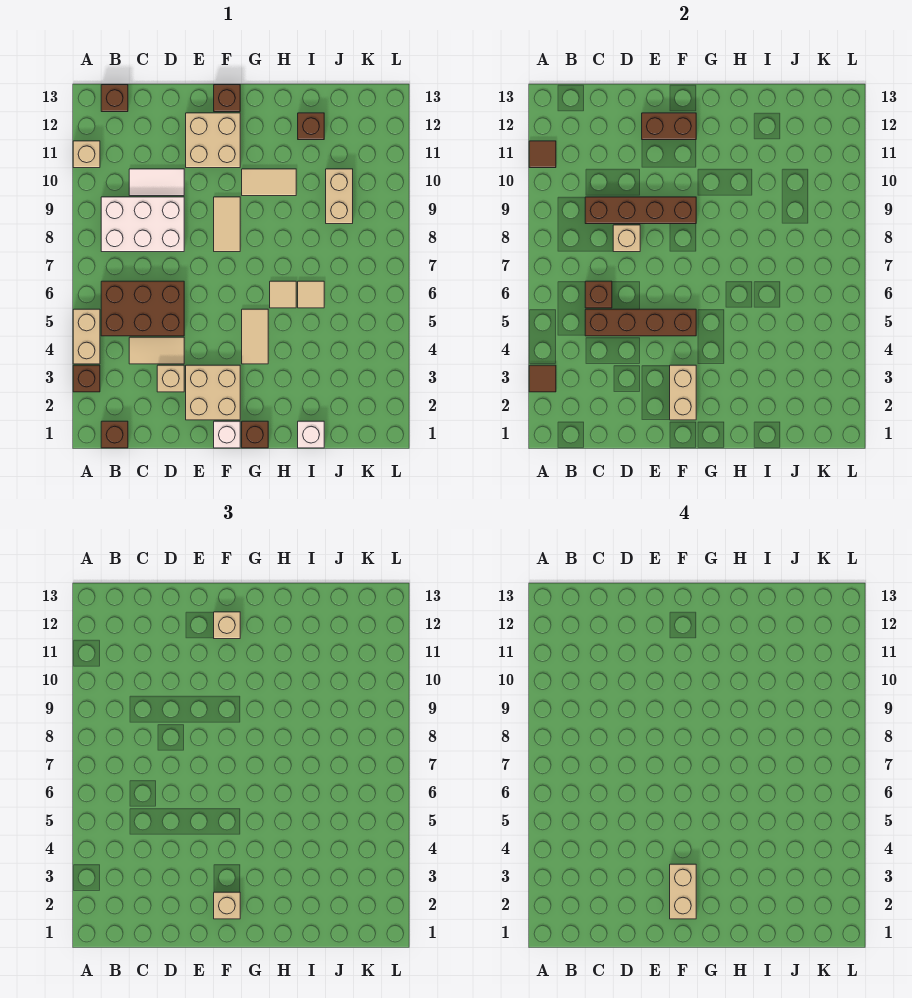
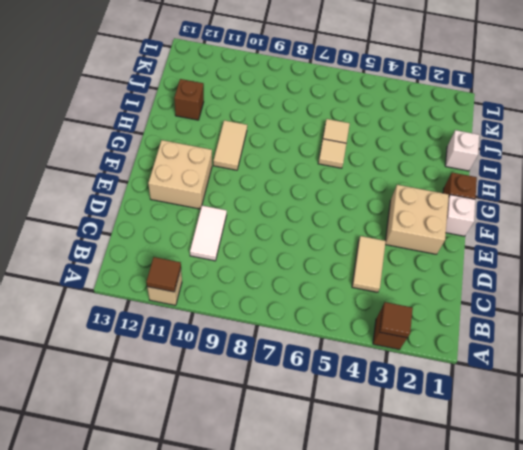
none -> tan 1x2 brick [73,309,100,364]
none -> brown 1x1 brick [101,421,128,448]
none -> brown 2x3 brick [101,281,184,336]
none -> white 2x3 brick [101,197,184,252]

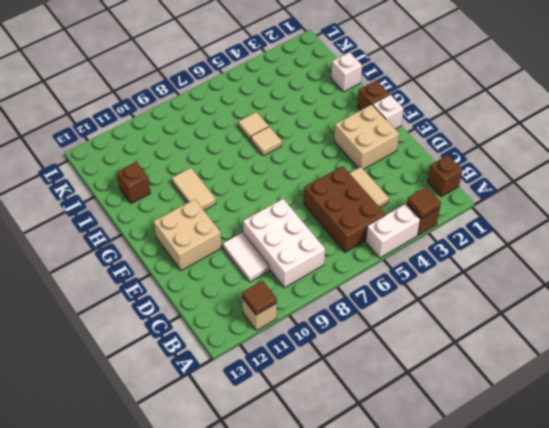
white 1x2 brick [366,204,420,258] -> tan 1x2 brick [73,309,100,364]
none -> brown 1x1 brick [101,85,128,112]
none -> tan 1x1 brick [157,365,184,392]
none -> tan 1x2 tile [214,197,240,252]
none -> brown 1x1 brick [214,85,240,112]

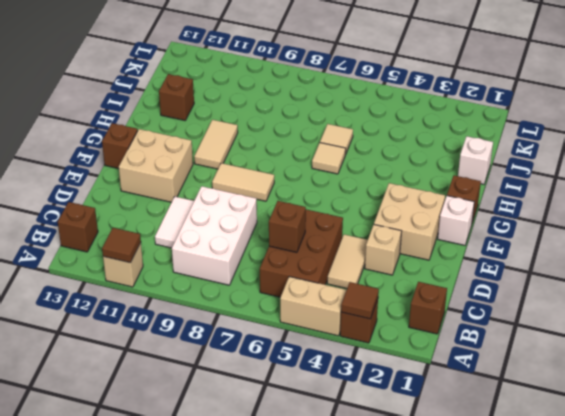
none -> tan 1x2 tile [242,309,268,364]
none -> tan 1x2 brick [326,169,353,224]
none -> brown 1x4 brick [585,309,696,336]
none -> brown 1x4 brick [585,197,696,224]

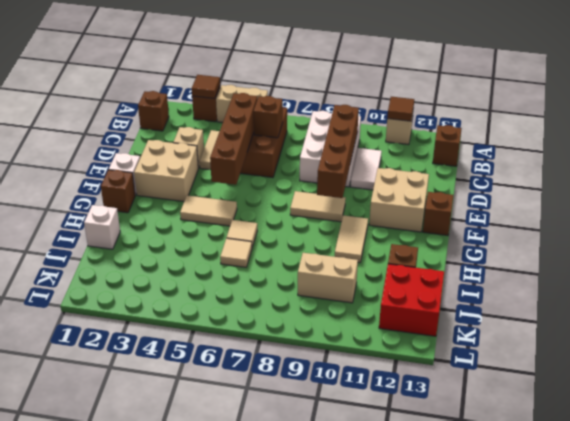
red 2x2 brick [379,264,444,336] -> none
none -> tan 1x1 brick [613,225,640,252]
none -> brown 1x2 brick [642,113,696,140]
none -> tan 1x2 brick [670,365,696,420]
none -> tan 1x1 brick [214,892,240,919]

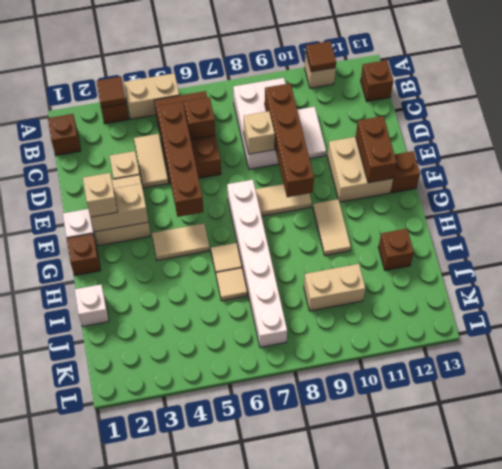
white 1x6 brick [227,180,287,347] -> none
none -> tan 1x1 brick [214,612,240,639]
none -> tan 1x2 brick [670,864,696,919]

